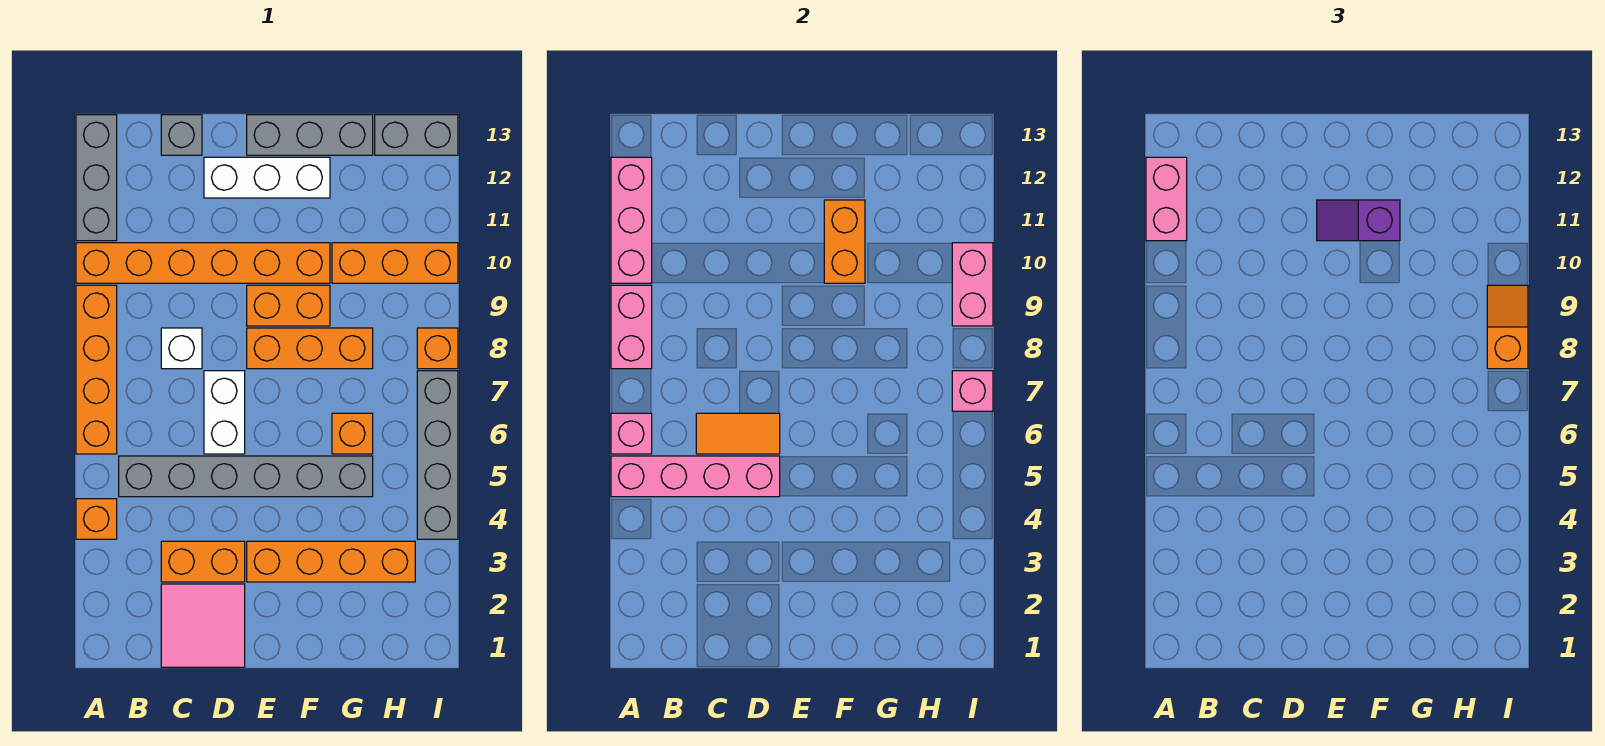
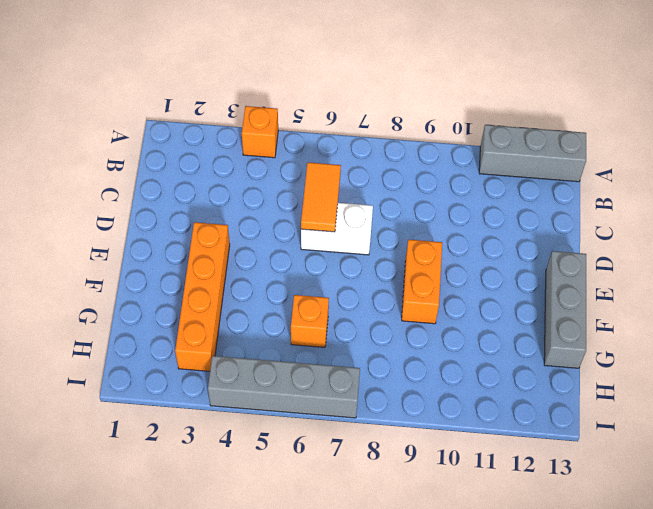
none -> orange 1x4 brick [76,285,117,454]
none -> orange 1x6 brick [76,243,330,283]
none -> grey 1x6 brick [119,456,373,497]
none -> pink 2x2 tile [161,584,245,667]

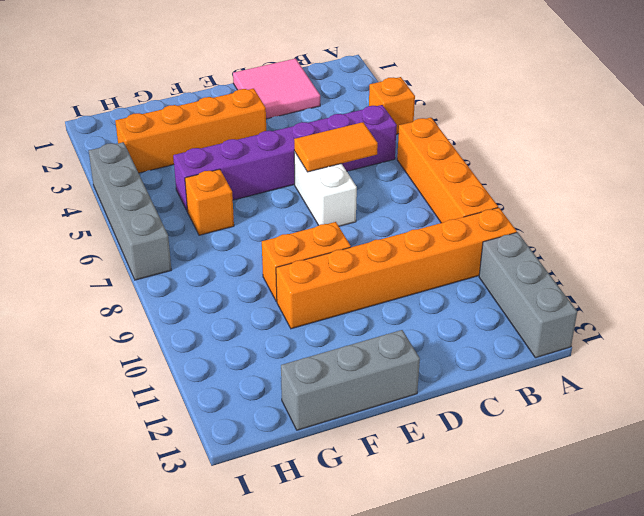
purple 1x6 brick [173,105,397,212] -> grey 1x6 brick [119,456,373,497]
none -> orange 1x2 brick [161,541,245,582]
none -> white 1x1 brick [161,328,202,369]
none -> grey 1x1 brick [161,115,202,155]
none -> white 1x3 brick [204,157,330,198]

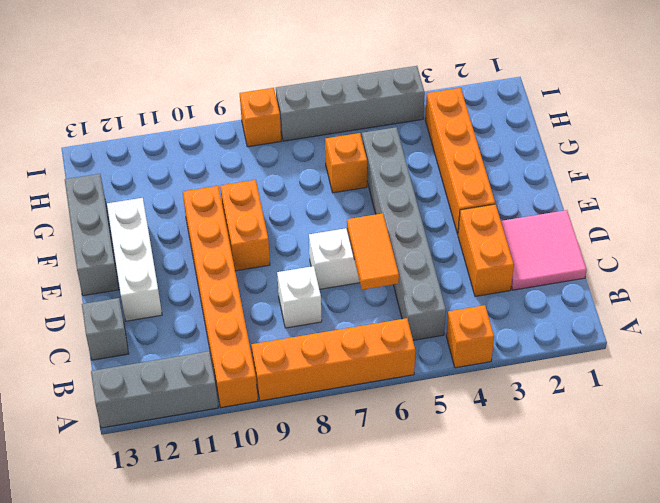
none -> orange 1x3 brick [247,328,373,369]
none -> orange 1x3 brick [332,243,458,283]
none -> grey 1x2 brick [375,115,458,155]
none -> pink 1x4 brick [611,456,780,497]

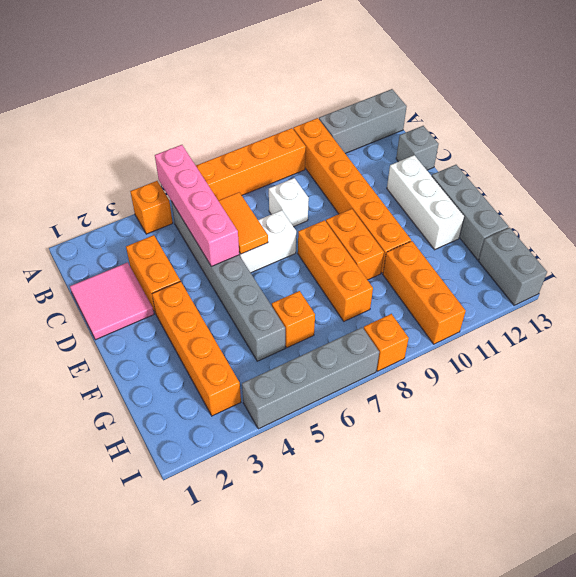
none -> pink 1x1 brick [611,413,652,454]
none -> pink 1x2 brick [611,285,652,369]
none -> pink 1x3 brick [611,157,652,283]
none -> orange 1x2 brick [824,200,865,283]

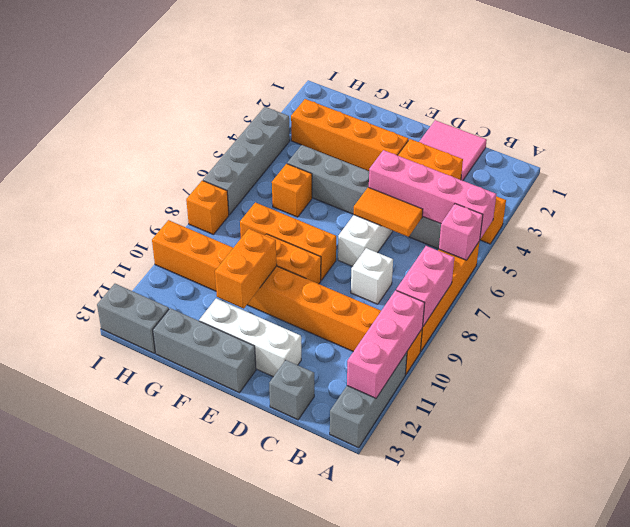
none -> pink 1x1 brick [952,371,993,411]
none -> pink 1x2 brick [952,243,993,326]
none -> pink 1x2 brick [1146,157,1187,241]
none -> purple 1x2 slope [1317,200,1400,241]

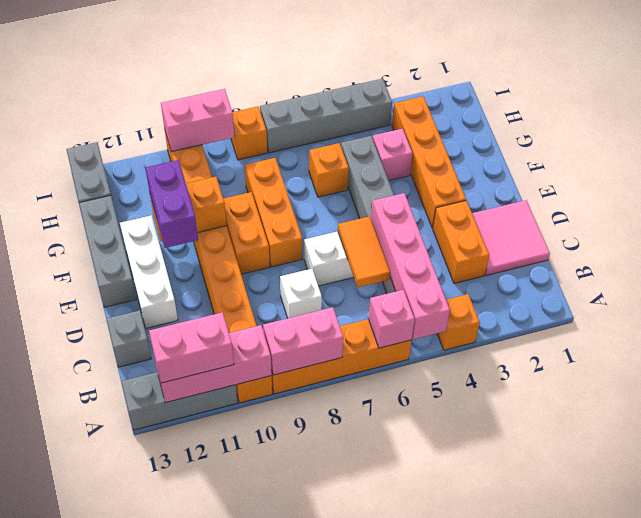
purple 1x2 brick [145,160,198,248] -> purple 1x2 slope [1317,200,1400,241]
pink 1x1 brick [373,129,413,181] -> pink 1x1 brick moved to [952,371,993,411]
none -> orange 1x2 slope [1487,285,1528,369]

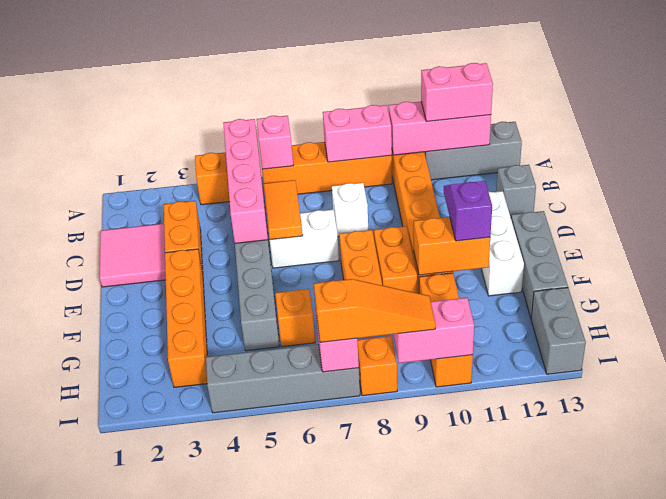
orange 1x3 slope [314,279,436,342] -> orange 1x2 slope [1487,285,1528,369]

